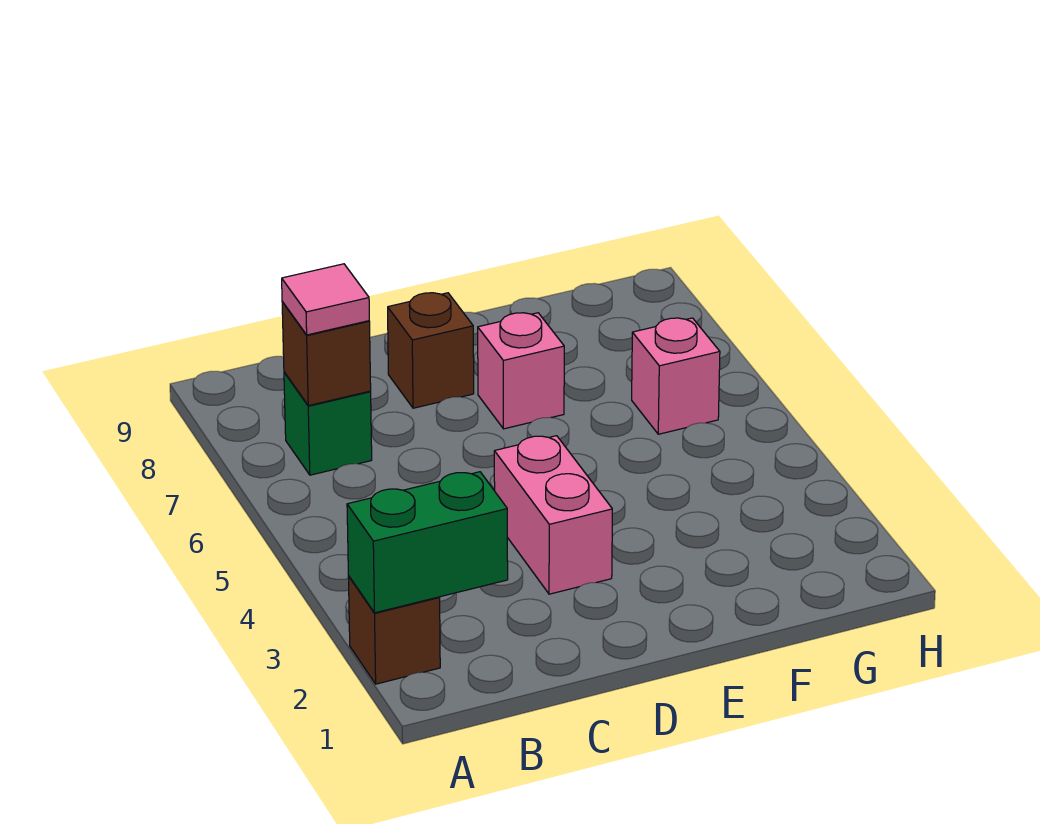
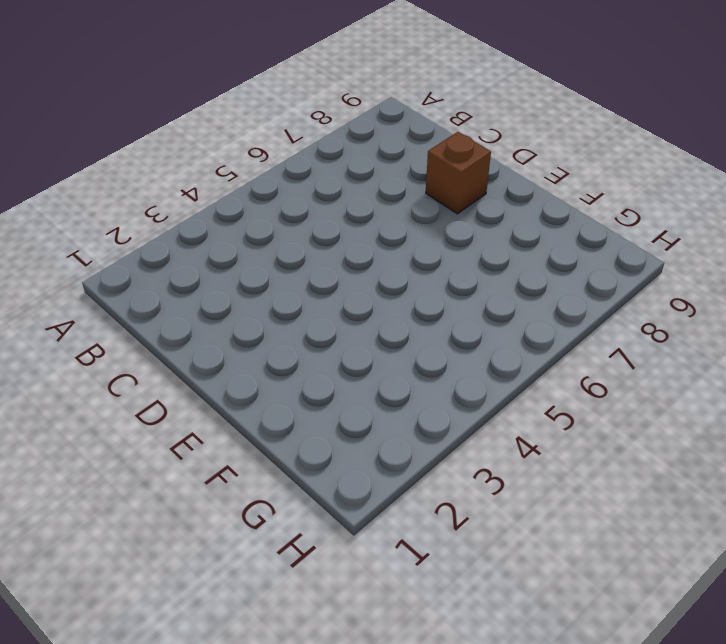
none -> brown 1x1 brick [348,576,440,684]
none -> green 1x1 brick [284,372,372,475]

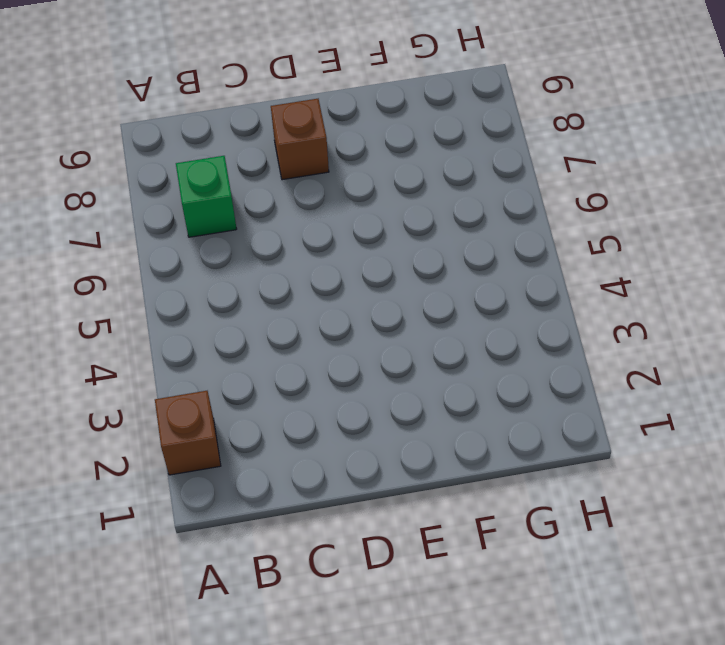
none -> pink 1x2 brick [494,436,612,594]
none -> pink 1x1 brick [478,313,564,429]

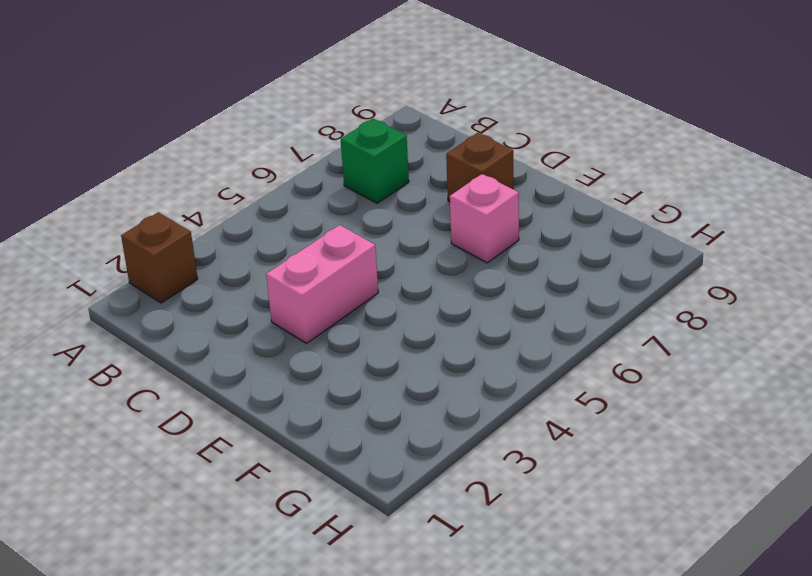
none -> pink 1x1 brick [632,318,720,434]
none -> green 1x2 brick [347,472,508,613]

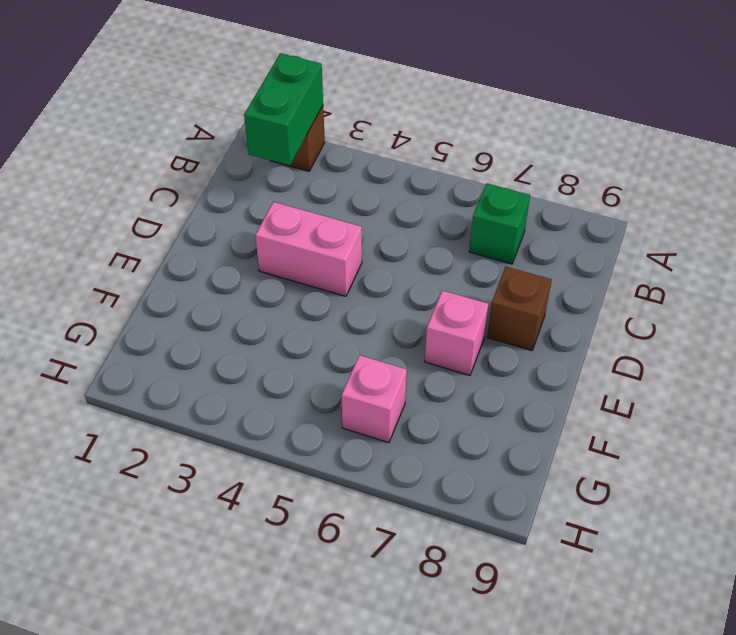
none -> brown 1x1 brick [282,302,371,406]
none -> pink 1x1 tile [282,264,369,335]

